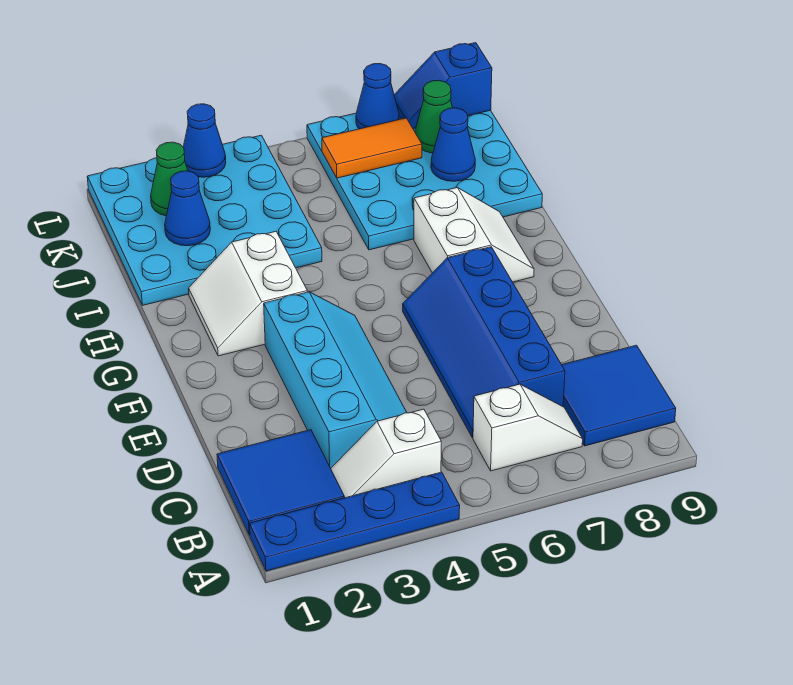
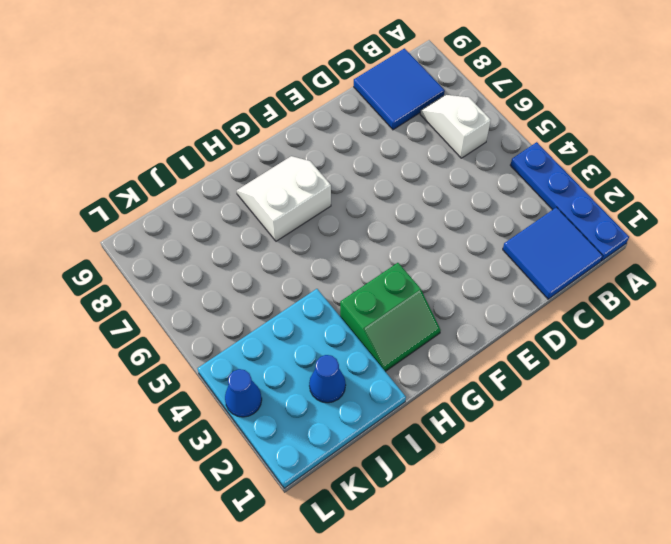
green 2x2 slope [340,263,441,372] -> white 2x2 slope [189,231,307,356]
none -> white 1x2 slope [331,409,441,498]
none -> cyan 2x4 slope [264,292,407,468]
none -> blue 2x4 slope [403,247,565,437]

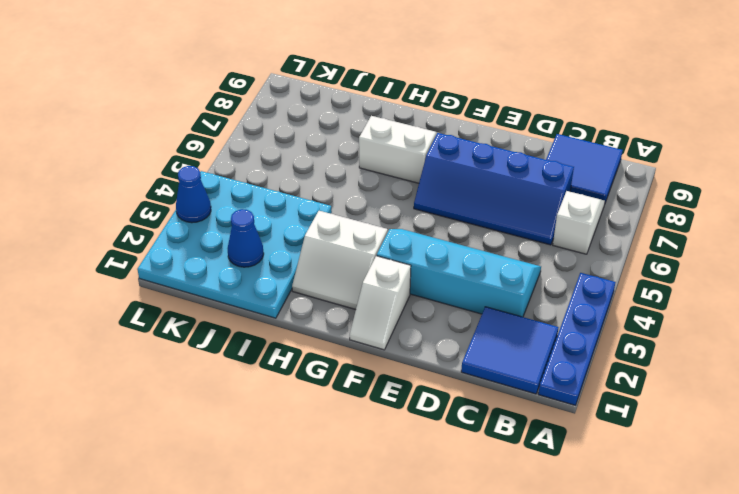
white 1x2 slope [350,256,411,350] -> white 1x2 slope moved to [331,409,441,498]
none -> cyan 4x4 plate [307,110,542,250]
none -> blue 1x1 cone [431,108,475,181]
none -> green 1x1 cone [151,142,188,216]

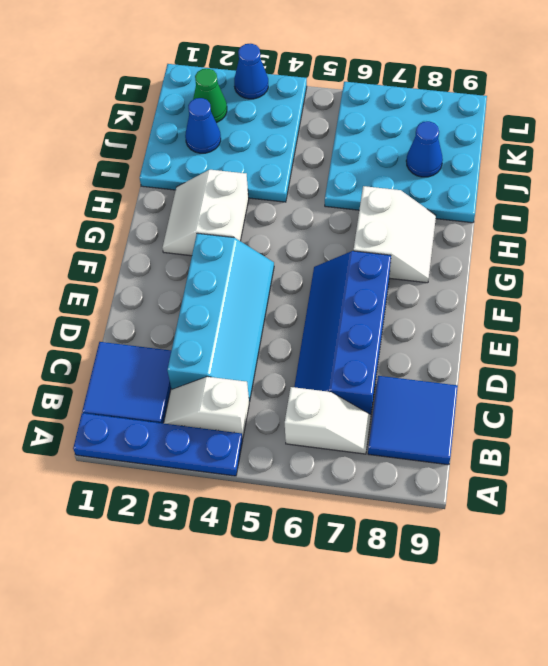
none -> orange 1x2 tile [322,118,422,178]
none -> green 1x1 cone [415,80,452,153]
none -> blue 1x1 cone [356,64,399,129]

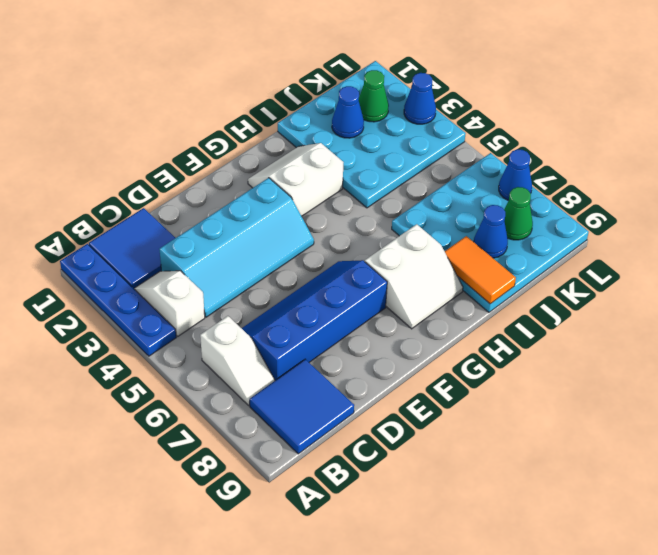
orange 1x2 tile [445,236,516,304] -> orange 1x2 tile moved to [322,118,422,178]
none -> blue 1x2 slope [394,43,492,129]

